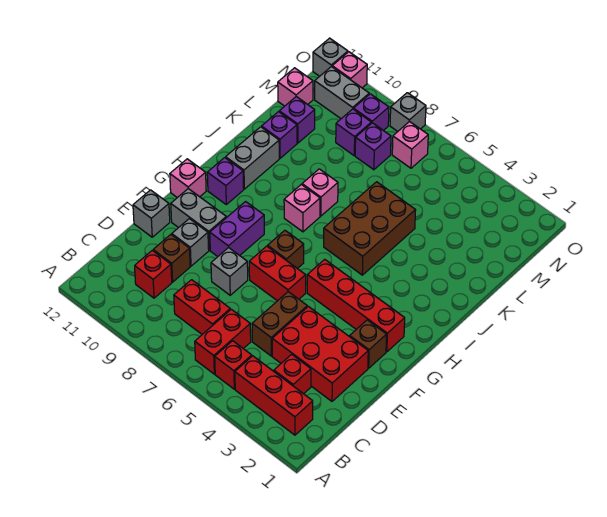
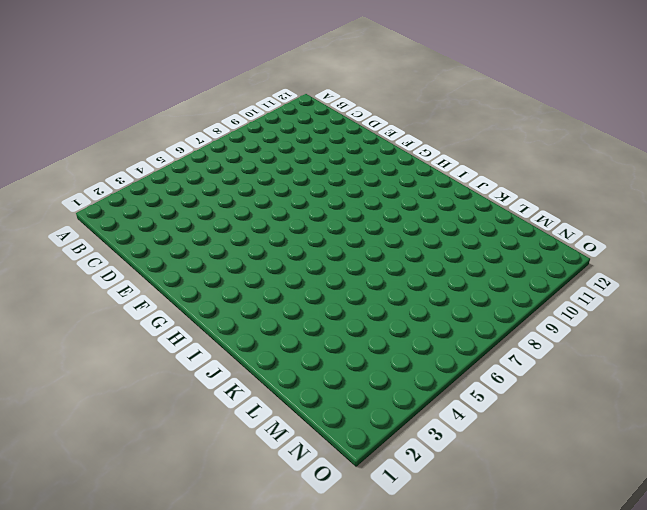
none -> red 1x3 brick [235,356,313,435]
none -> red 1x1 brick [215,341,252,389]
none -> red 1x2 brick [195,309,251,374]
none -> red 1x1 brick [274,354,311,394]

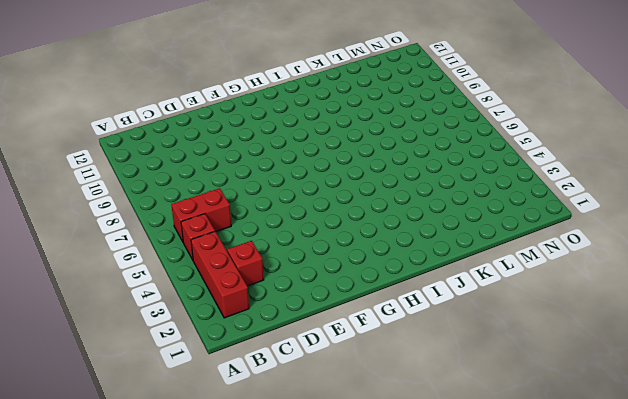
none -> red 1x2 brick [174,280,230,334]
none -> red 1x1 brick [135,250,172,298]
none -> red 2x3 brick [272,306,368,401]
none -> brown 1x2 brick [252,292,307,356]

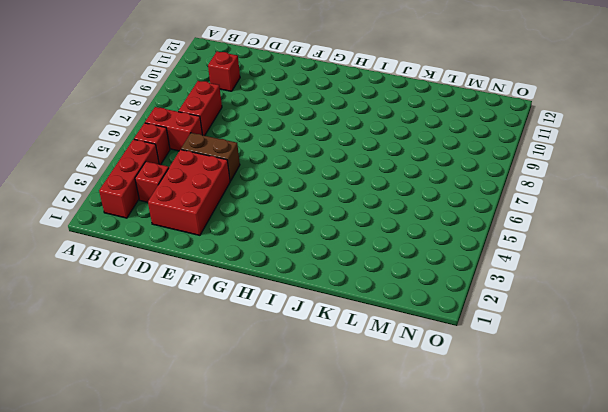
none -> brown 1x1 brick [153,235,190,282]
none -> grey 1x1 brick [211,248,248,295]
none -> grey 1x1 brick [172,219,209,266]
none -> grey 1x1 brick [133,190,170,237]

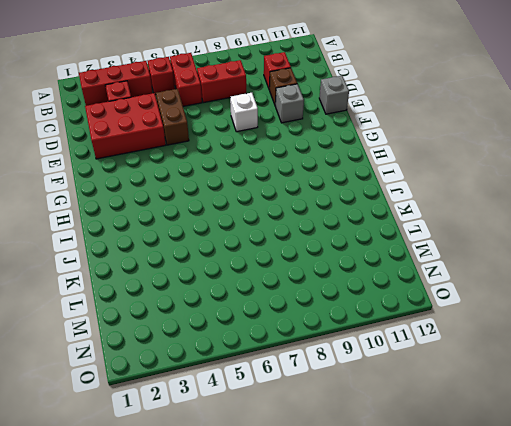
white 1x1 brick [230,93,258,132] -> grey 1x1 brick [211,248,248,295]
none -> brown 1x1 brick [350,320,387,368]
none -> red 1x2 brick [249,246,306,301]
none -> purple 1x2 brick [210,202,264,257]
none -> grey 1x2 brick [171,189,226,250]

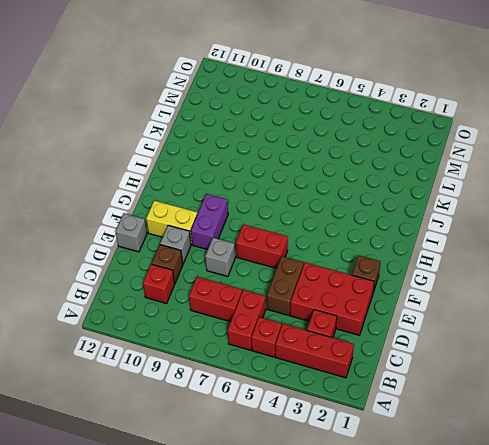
yellow 1x2 brick [146,201,197,244] -> grey 1x2 brick [171,189,226,250]
none -> red 1x4 brick [307,259,405,352]
none -> brown 1x1 brick [268,230,304,269]
none -> pink 1x1 brick [170,159,206,198]
none -> purple 1x1 brick [207,158,244,204]

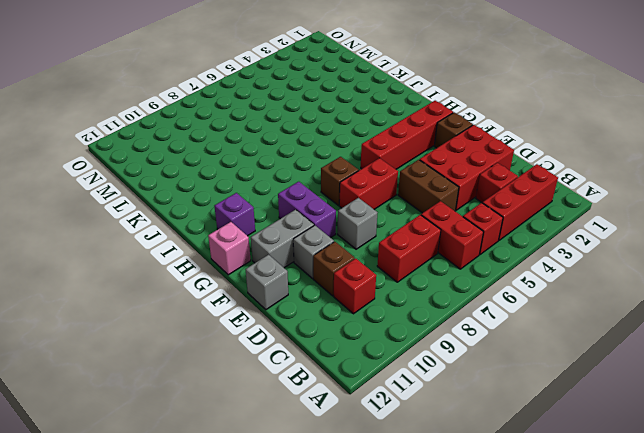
none -> brown 2x3 brick [324,182,416,275]
none -> pink 1x1 brick [284,185,320,232]
none -> grey 1x2 brick [226,127,279,189]
none -> pink 1x1 brick [302,169,338,216]

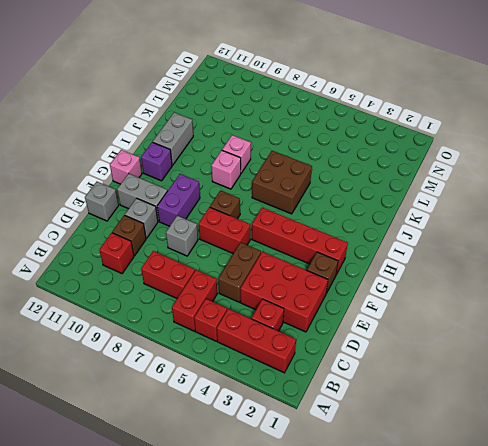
brown 2x2 brick [252,151,312,214] -> brown 2x3 brick [324,182,416,275]
none -> purple 1x1 brick [262,112,297,158]
none -> purple 1x1 brick [279,97,315,143]
none -> purple 1x1 brick [355,123,391,170]
none -> purple 1x1 brick [336,109,371,156]

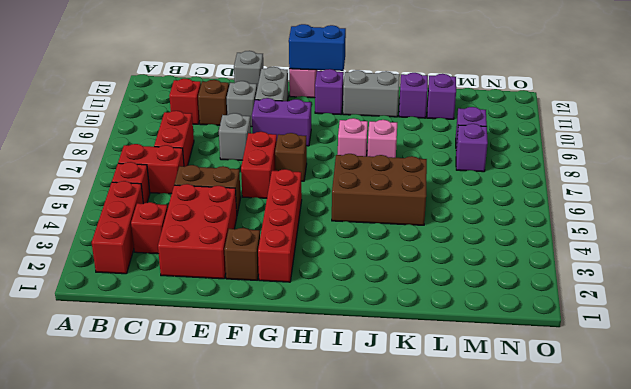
blue 1x2 brick [289,24,346,71] -> none
none -> pink 1x1 brick [278,68,313,106]
none -> pink 1x1 brick [392,121,428,168]
none -> purple 1x1 brick [354,94,389,131]
none -> grey 1x2 brick [315,66,369,119]

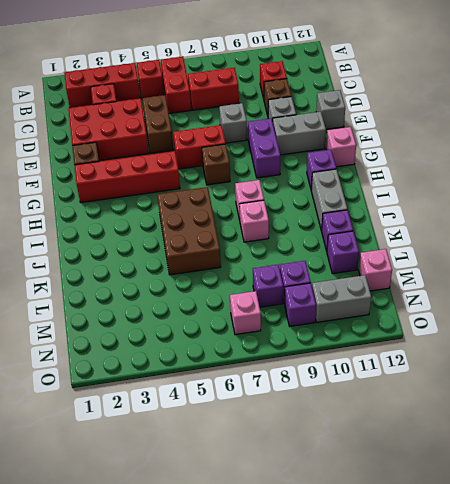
none -> grey 1x1 brick [390,93,426,131]
none -> pink 1x1 brick [332,52,367,88]
none -> grey 1x1 brick [313,38,348,76]

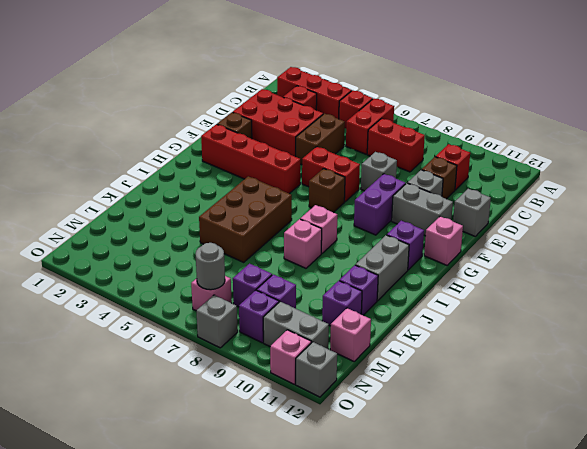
grey 1x1 round brick [196,243,225,290] -> none

